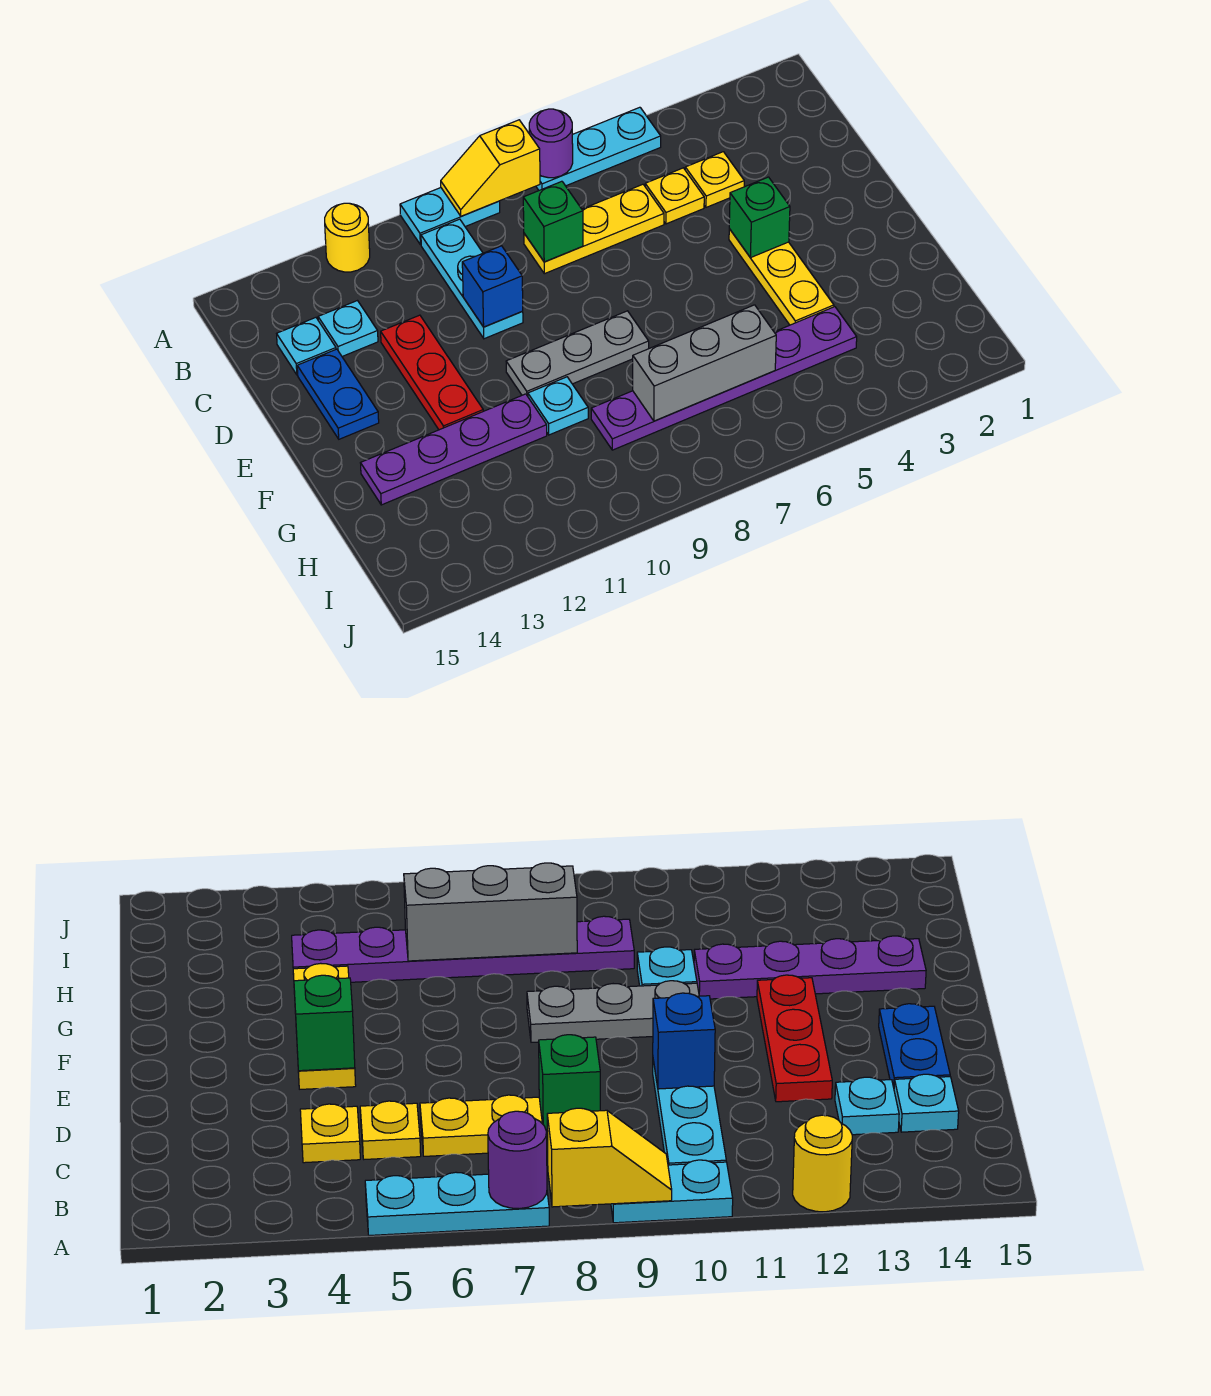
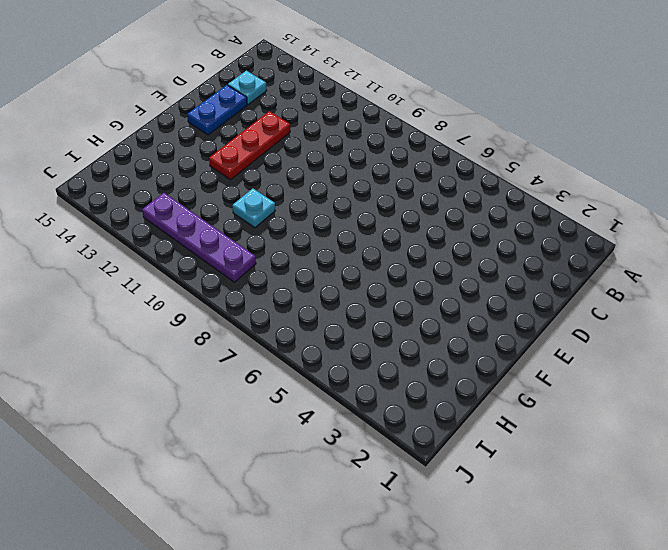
purple 1x4 plate [142,193,256,282] -> purple 1x4 plate moved to [361,394,547,505]
none -> cyan 1x3 plate [536,107,661,190]
none -> cyan 1x2 plate [400,188,500,245]
none -> yellow 1x1 round brick [325,203,370,272]

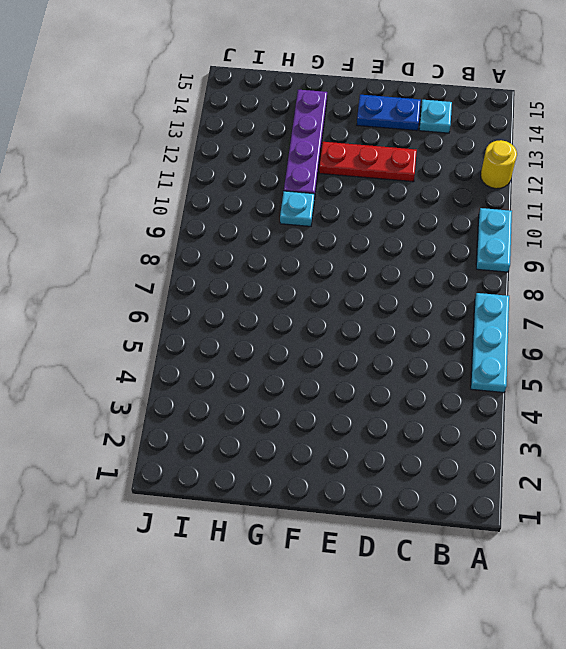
none -> cyan 1x3 plate [421,219,523,339]
none -> yellow 1x1 plate [685,152,744,207]
none -> yellow 1x1 plate [645,168,704,224]

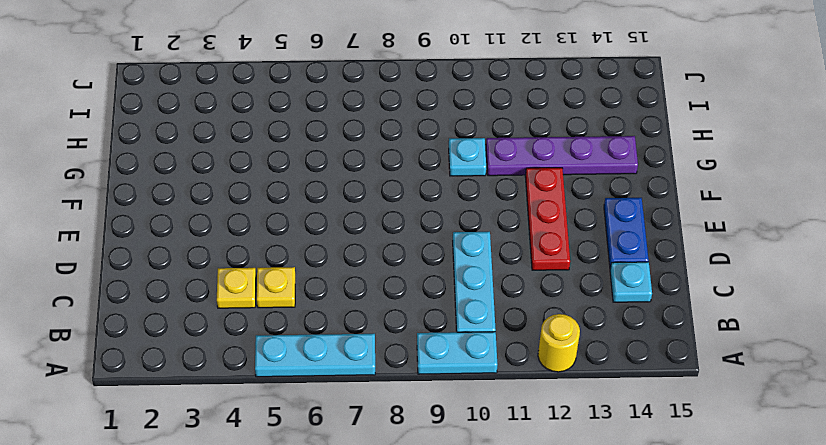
none -> yellow 1x3 plate [524,184,664,274]
none -> cyan 1x1 plate [318,301,378,356]
none -> yellow 1x3 plate [729,229,834,325]

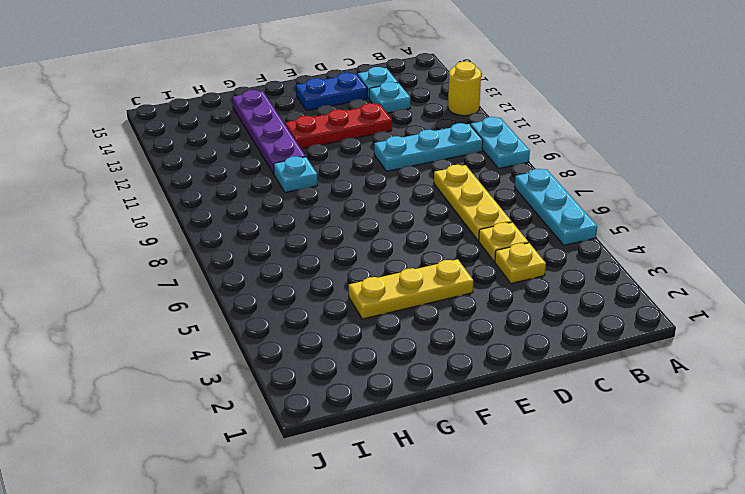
none -> grey 1x3 plate [506,311,649,396]
none -> purple 1x6 plate [591,307,857,450]
none -> purple 1x1 round brick [529,109,573,178]

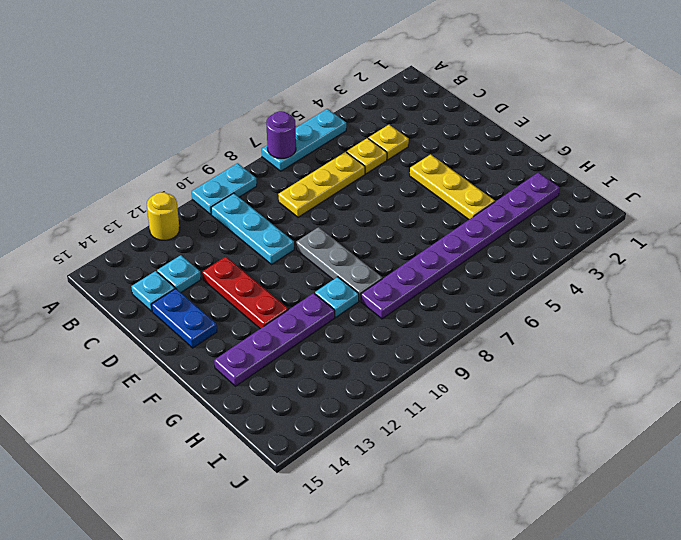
grey 1x3 plate [296,227,382,301] -> grey 1x3 plate turned to [506,311,649,396]
purple 1x8 plate [361,172,560,319] -> purple 1x6 plate [591,307,857,450]
none -> yellow 1x2 slope [441,120,540,216]
none -> green 1x1 brick [523,181,583,262]
none -> blue 1x1 brick [462,246,523,327]

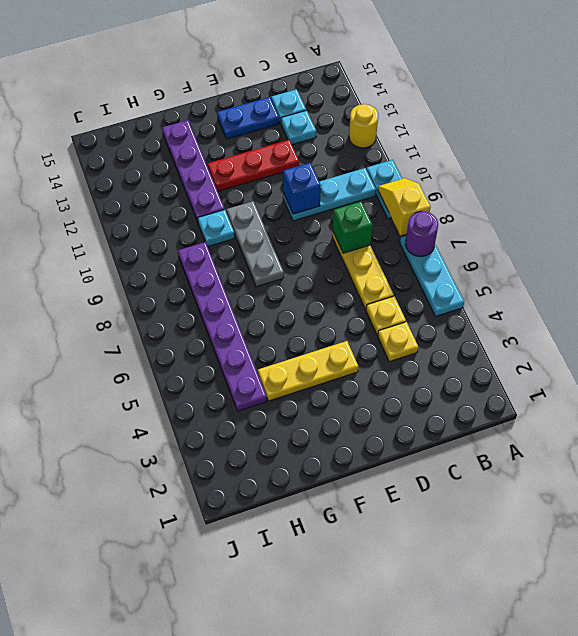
none -> green 1x1 brick [729,177,790,258]
none -> grey 1x3 brick [633,305,776,421]

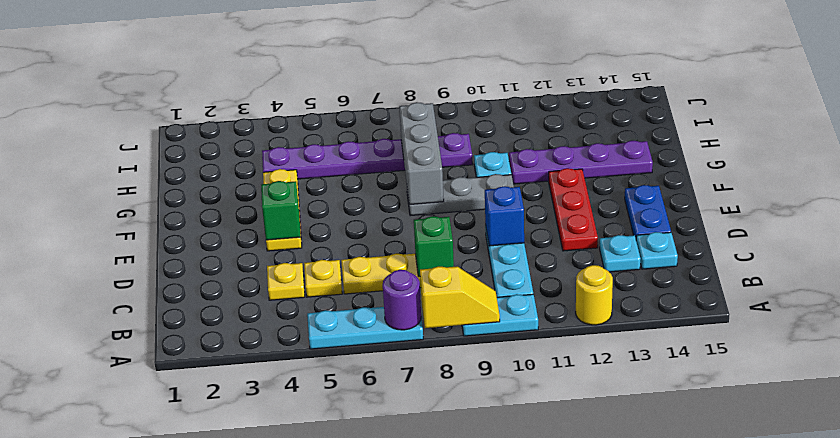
grey 1x3 brick [399,102,444,205] -> grey 1x3 brick turned to [633,305,776,421]

